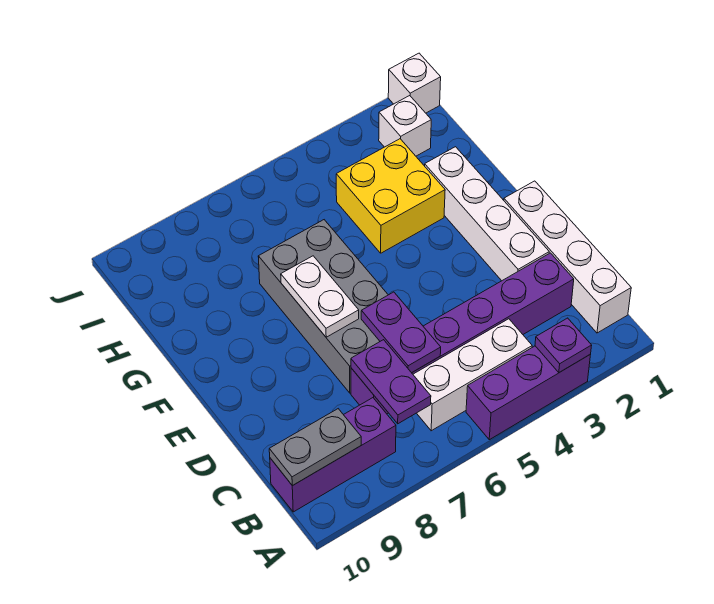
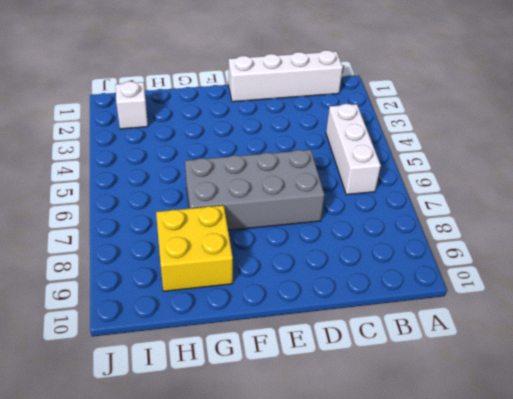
yellow 2x2 brick [156,205,233,291] -> yellow 2x2 brick moved to [336,139,445,253]
none -> purple 1x3 brick [466,346,590,440]
none -> purple 1x3 brick [270,398,396,512]
none -> purple 1x6 brick [351,253,574,414]

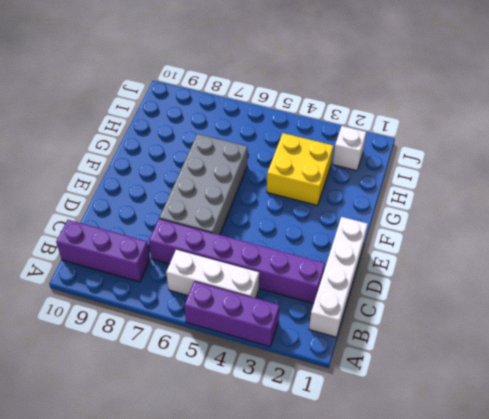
none -> white 1x4 brick [425,147,549,281]
none -> white 1x1 brick [388,53,441,113]
none -> purple 1x1 plate [535,318,592,373]

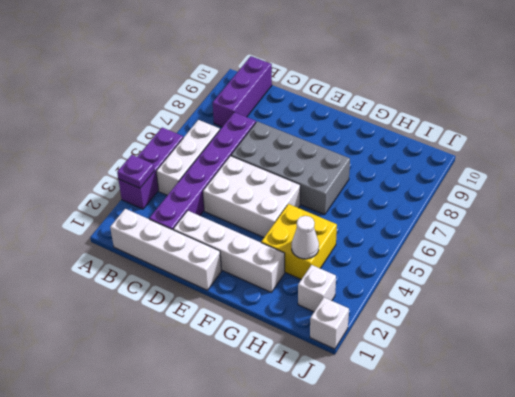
white 2x3 brick [203,156,300,237] -> none
white 1x1 cone [292,216,319,259] -> none
none -> purple 1x2 plate [351,340,431,424]
none -> grey 1x2 plate [269,409,361,486]
none -> purple 1x2 plate [361,292,441,373]

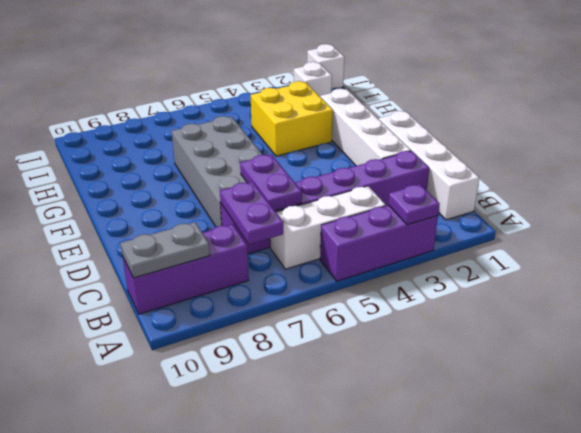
none -> white 1x2 plate [281,256,359,337]

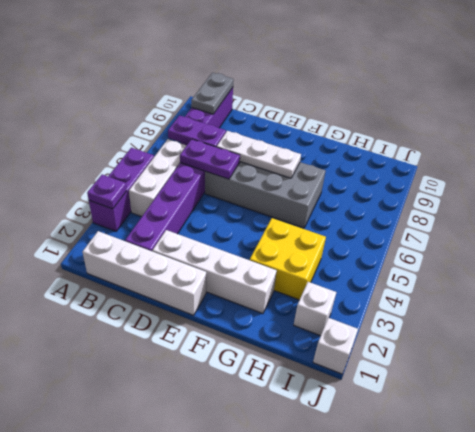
white 1x3 plate [217,131,301,178] -> white 1x2 plate [281,256,359,337]

